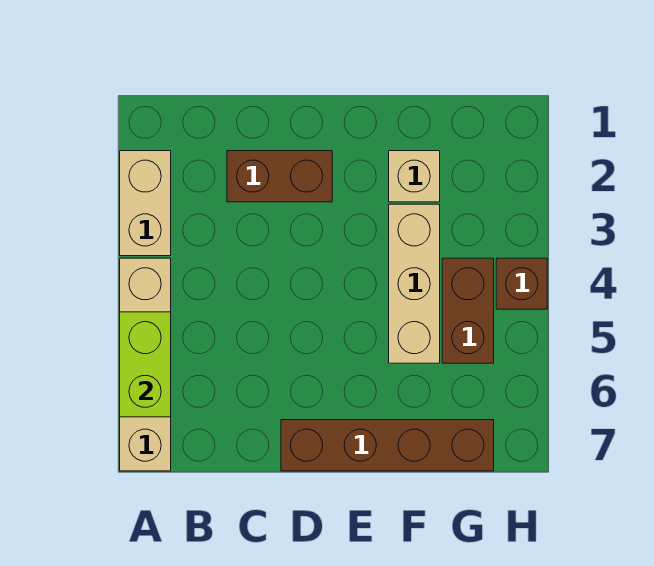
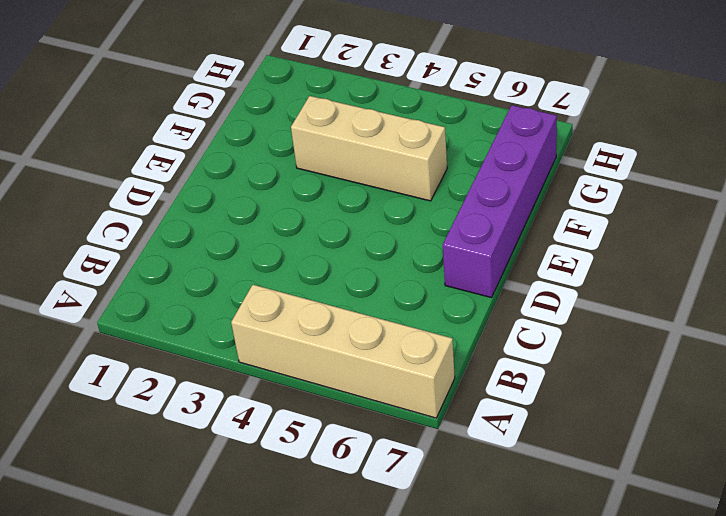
purple 1x4 brick [443,105,557,298] -> brown 1x4 brick [281,420,494,471]
none -> tan 1x2 brick [120,151,171,256]
none -> brown 1x2 brick [227,151,332,202]

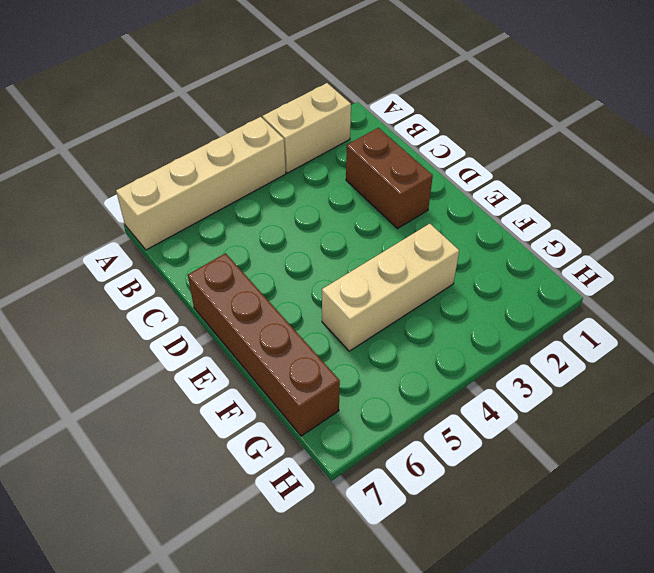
none -> tan 1x1 brick [389,151,440,202]
none -> brown 1x2 brick [442,258,494,363]

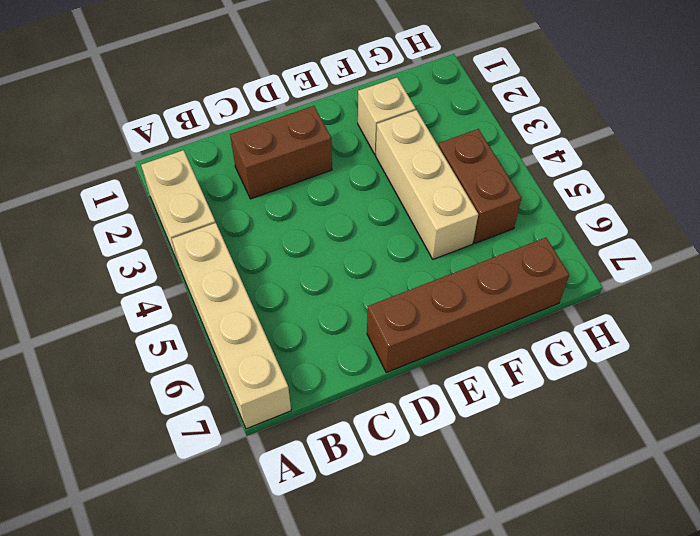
none -> brown 1x1 brick [496,258,547,309]
none -> lime 1x2 brick [120,312,171,417]

